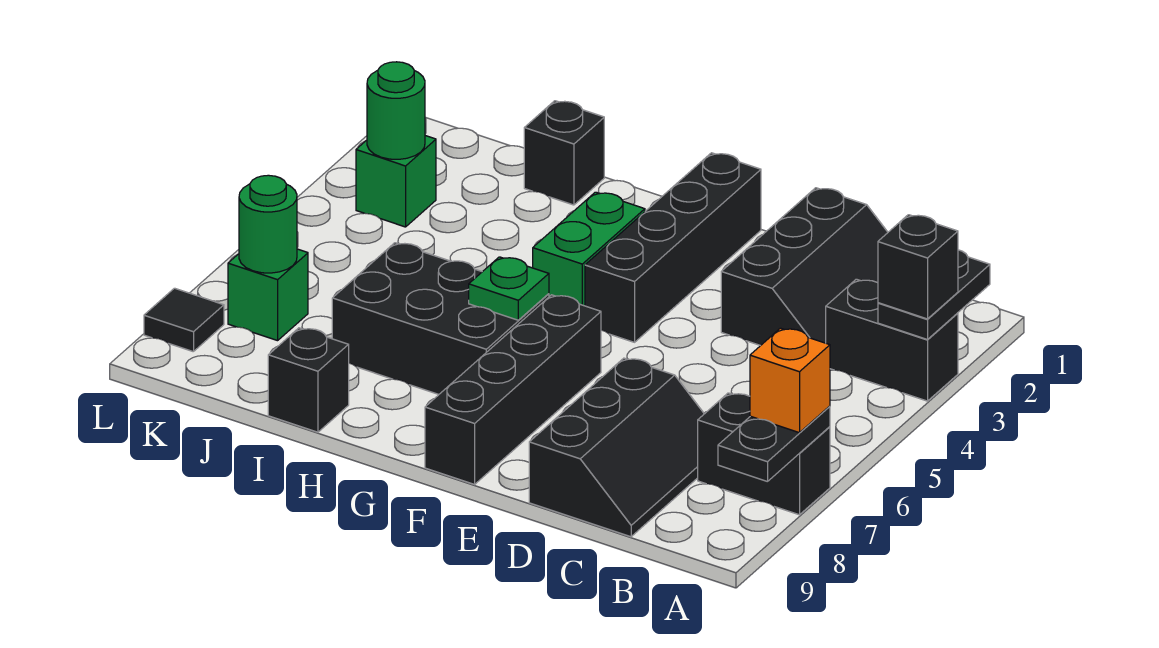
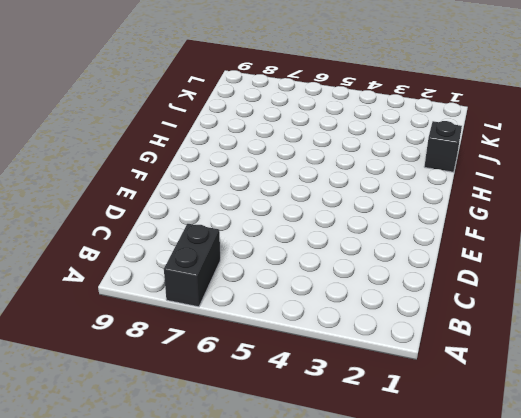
none -> black 1x2 brick [826,279,958,401]
none -> black 2x3 slope [721,188,888,346]
none -> black 2x3 slope [529,358,704,537]

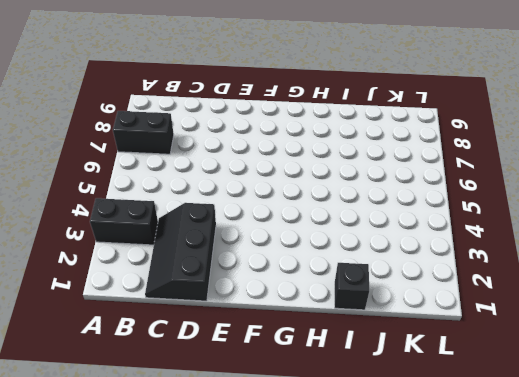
none -> black 2x3 slope [529,358,704,537]
none -> black 1x4 brick [585,153,761,342]
none -> black 1x4 brick [425,295,601,484]

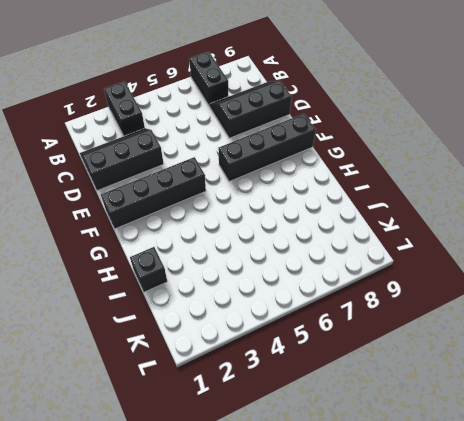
none -> green 1x2 brick [533,192,645,306]
none -> black 2x3 brick [332,243,549,394]
none -> black 1x1 brick [268,328,349,432]

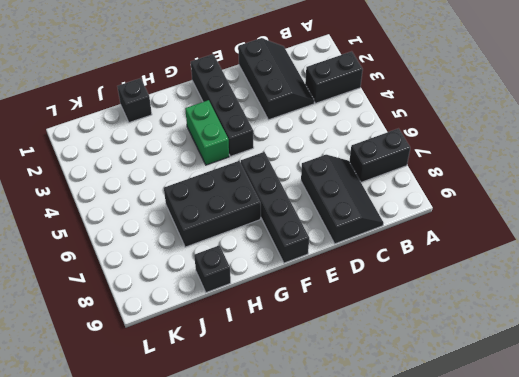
none -> green 1x1 brick [356,136,436,227]
none -> green 1x1 brick [228,249,308,341]
none -> black 1x1 tile [144,288,224,352]

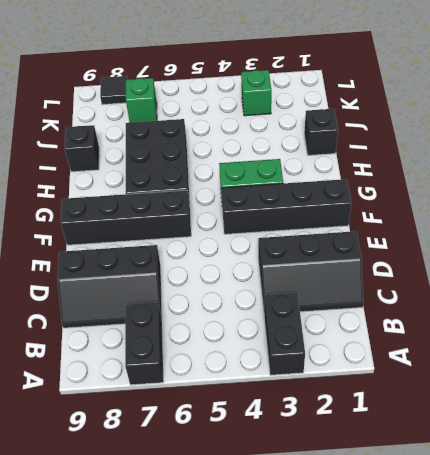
none -> black 1x2 plate [878,250,990,340]
none -> black 1x2 plate [718,406,830,482]
none -> green 1x1 plate [469,257,549,320]

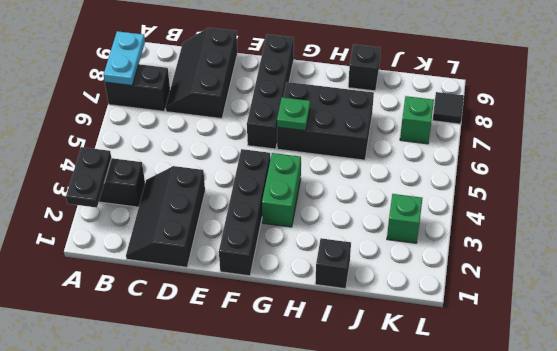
cyan 1x2 plate [104,31,145,85] -> black 1x2 plate [718,406,830,482]
none -> green 1x1 round brick [367,62,425,159]
none -> green 1x1 round brick [239,175,297,273]
none -> black 1x1 brick [878,215,958,319]

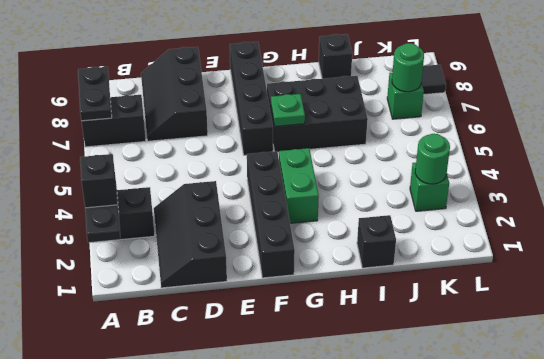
none -> orange 1x1 brick [750,328,830,433]

